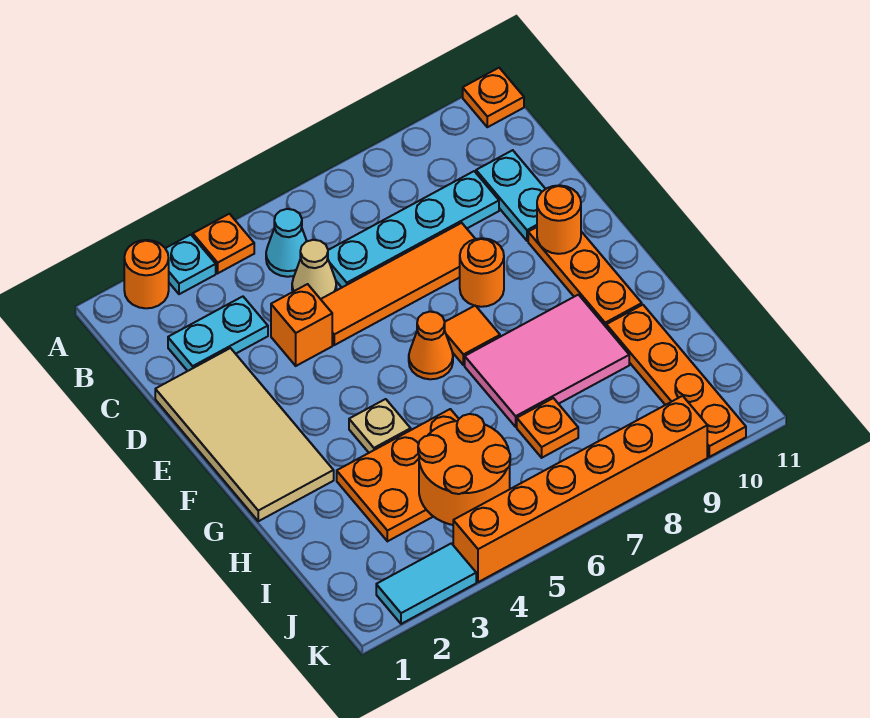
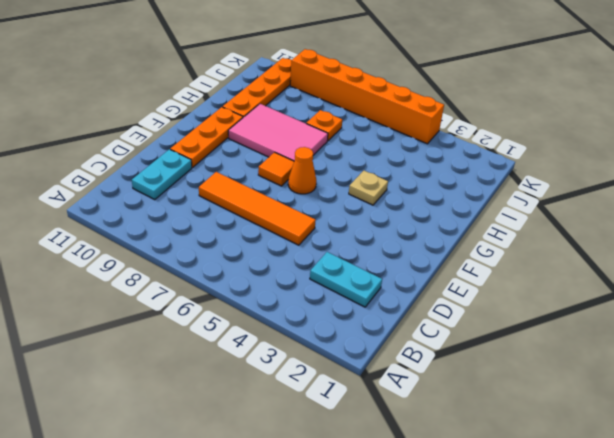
none -> orange 1x1 round brick [124,240,169,308]
none -> cyan 1x1 plate [165,235,216,294]
none -> orange 1x1 plate [193,214,254,273]

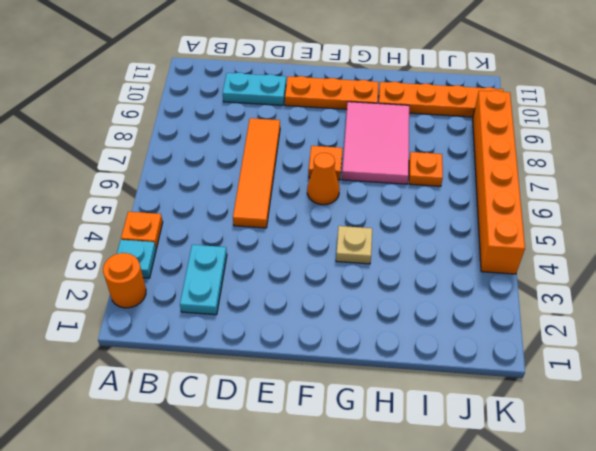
none -> orange 1x1 plate [463,68,524,127]
none -> cyan 1x1 cone [266,209,307,277]
none -> tan 1x1 cone [292,240,336,299]

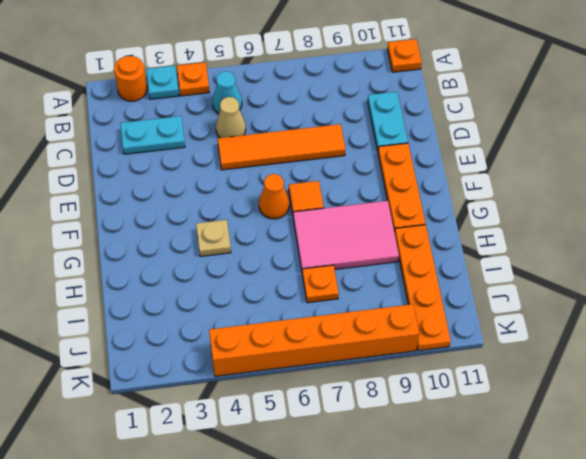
none -> cyan 1x4 plate [328,171,499,287]
none -> tan 2x4 tile [155,348,334,521]
none -> orange 1x1 brick [271,284,332,366]

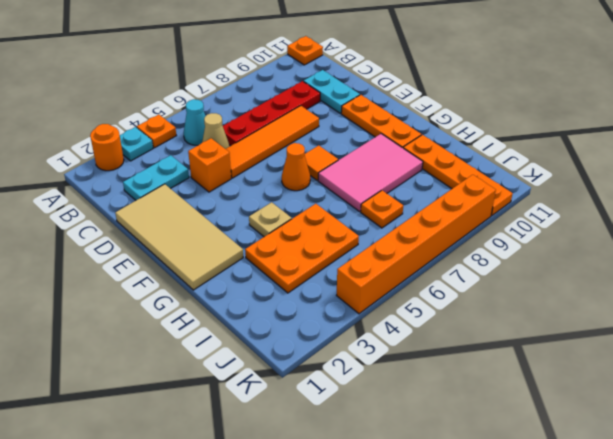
red 1x4 plate [223,81,320,146] -> cyan 1x4 plate [328,171,499,287]
none -> orange 1x1 round brick [460,238,504,307]
none -> cyan 1x2 tile [376,543,476,624]
none -> orange 1x1 round brick [537,185,581,254]

